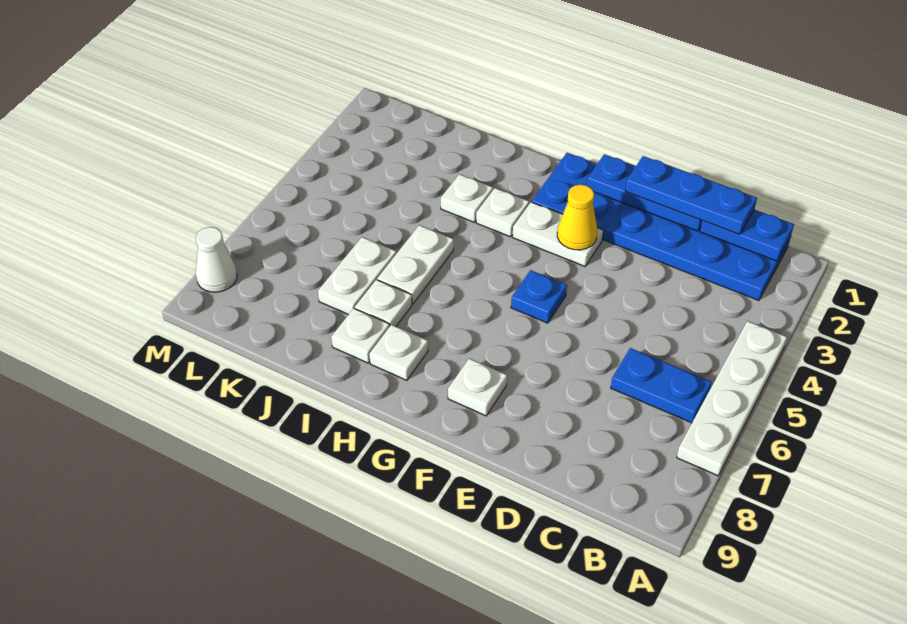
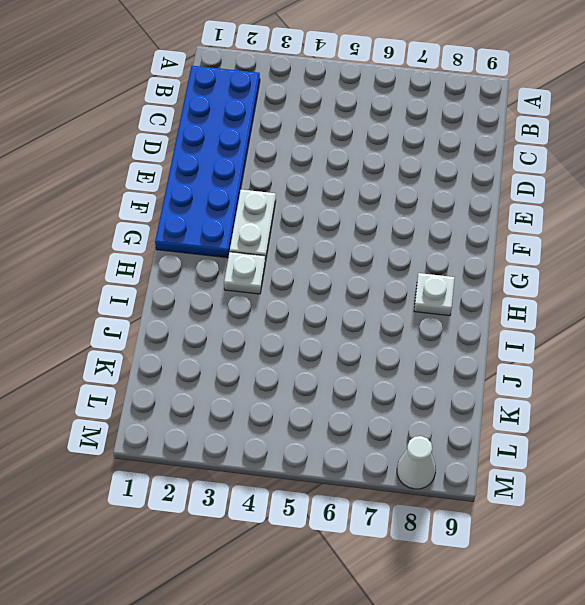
none -> white 1x4 plate [677,321,787,476]
none -> blue 1x2 plate [611,348,712,423]
none -> blue 1x1 plate [511,270,567,323]

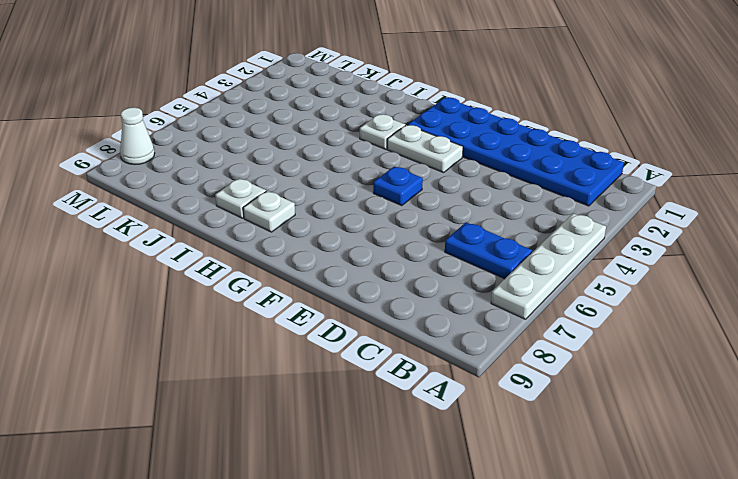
none -> white 1x1 plate [448,359,507,416]
none -> white 1x1 plate [441,174,493,222]
none -> white 1x2 plate [377,225,454,304]

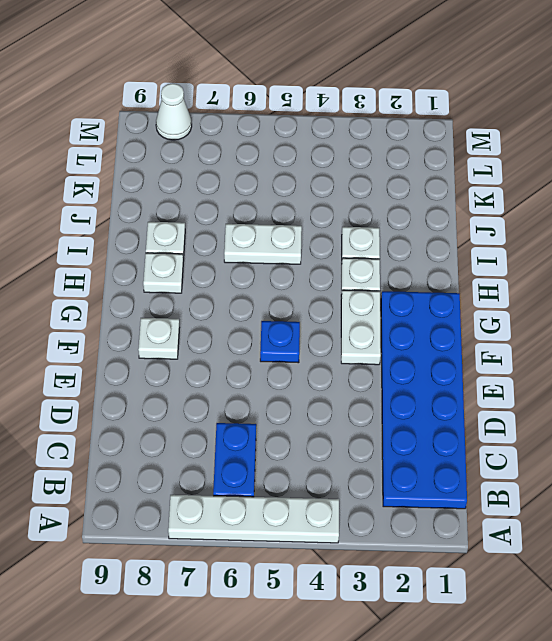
none -> white 1x1 plate [355,280,412,326]
none -> white 1x2 plate [318,237,396,315]
none -> blue 1x2 plate [700,210,794,261]

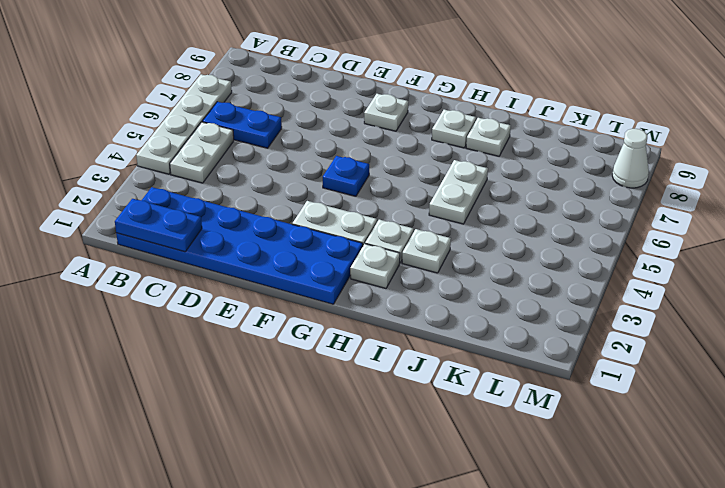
white 1x2 plate [170,122,234,183] -> white 1x2 plate moved to [318,237,396,315]
white 1x1 plate [350,244,400,288] -> white 1x1 plate moved to [355,280,412,326]
none -> blue 1x3 plate [587,154,702,231]
none -> yellow 1x1 cone [557,185,598,250]
none -> blue 1x3 plate [625,156,757,235]

